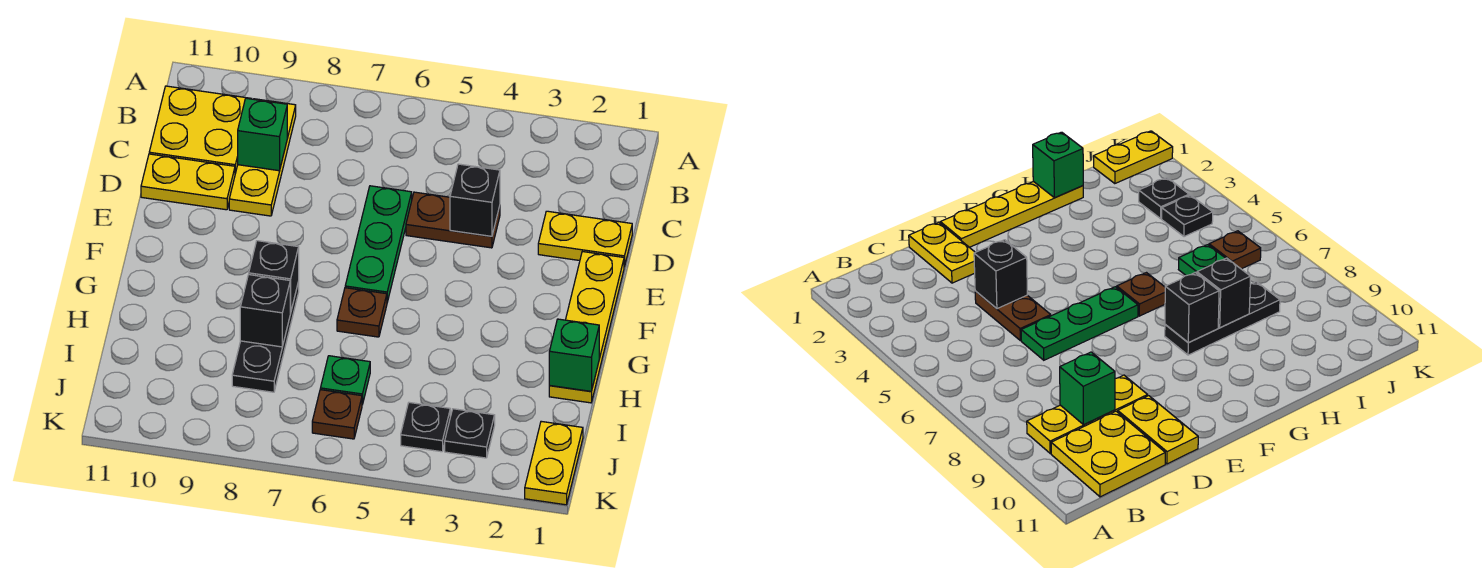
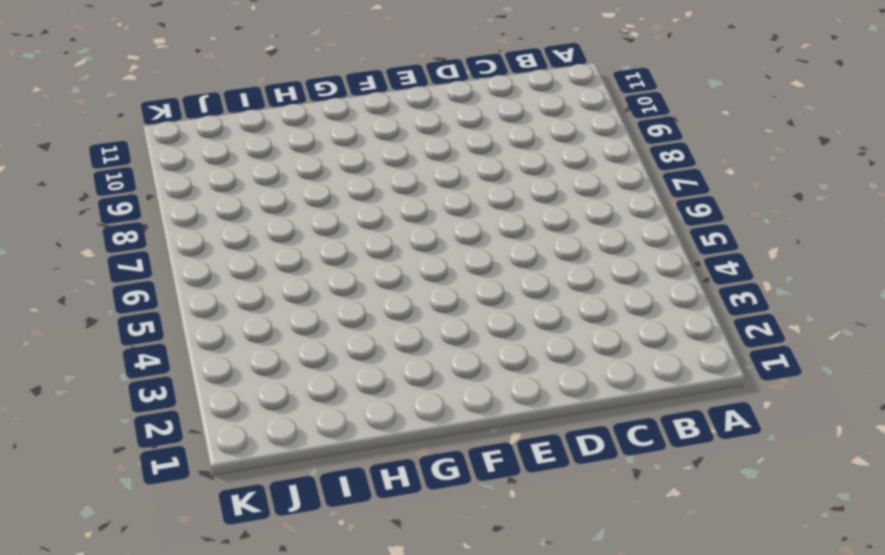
none -> yellow 1x3 plate [229,99,296,216]
none -> yellow 2x2 plate [149,86,251,173]
none -> yellow 1x2 plate [538,211,632,267]

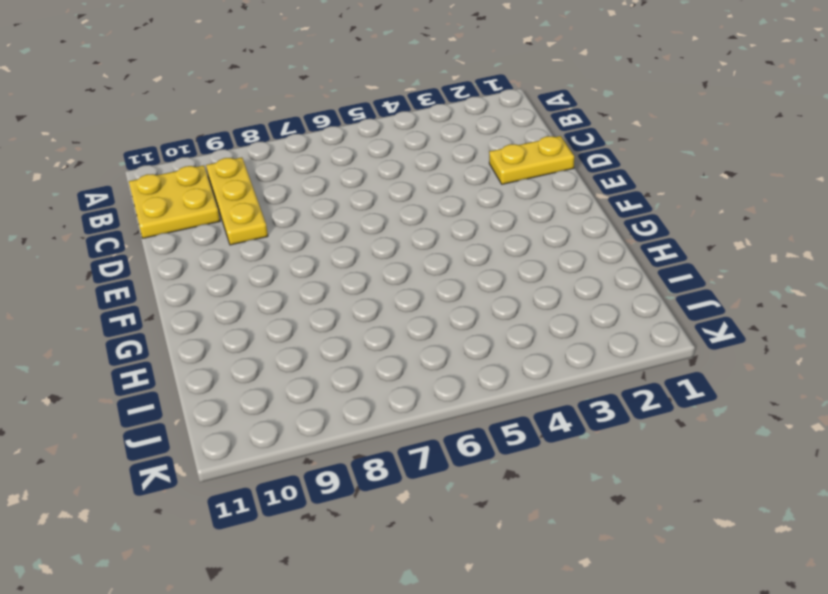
none -> brown 1x2 plate [406,192,500,248]
none -> green 1x3 plate [345,186,412,302]
none -> yellow 1x2 plate [141,154,235,210]

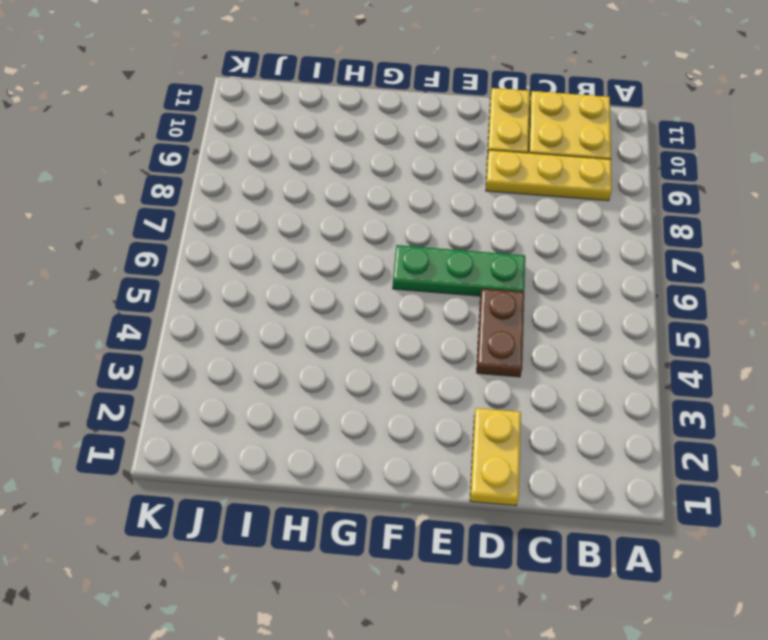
none -> yellow 1x4 plate [549,252,624,403]
none -> brown 1x1 plate [337,288,387,337]
none -> black 1x3 plate [232,282,299,392]

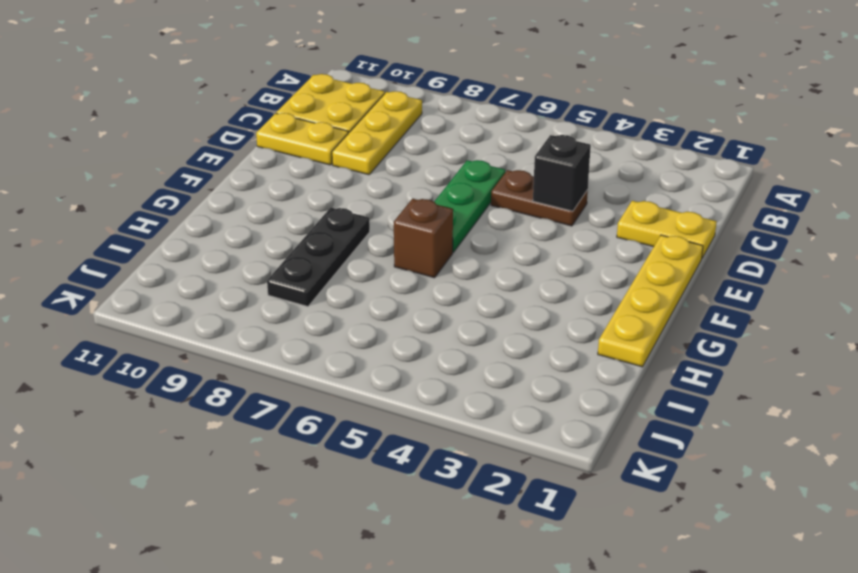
brown 1x1 brick [394,199,453,278] -> brown 1x1 plate [337,288,387,337]
none -> green 1x1 plate [320,356,370,405]
none -> yellow 1x2 plate [525,421,583,505]
none -> black 1x1 plate [445,409,495,458]

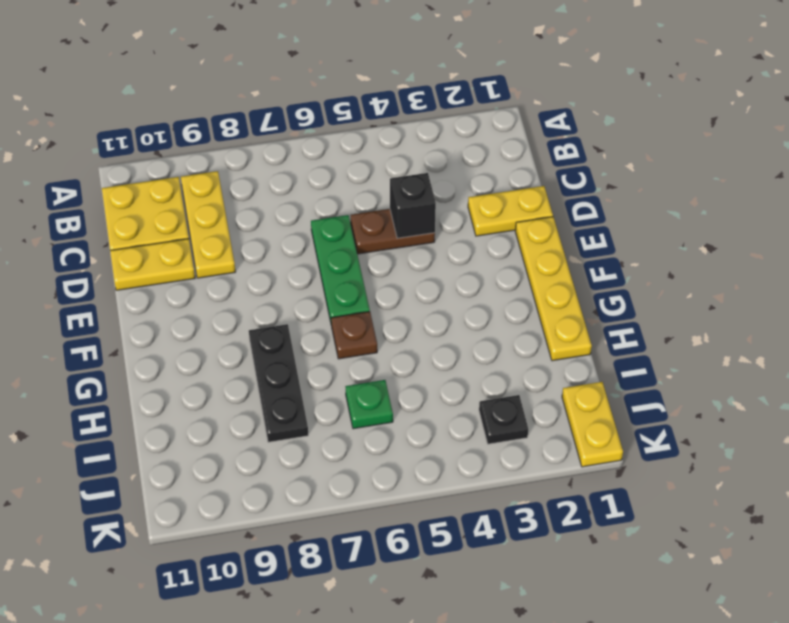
none -> black 1x1 plate [401,402,450,452]
none -> brown 1x1 plate [312,390,362,439]
none -> green 1x1 brick [238,98,287,171]

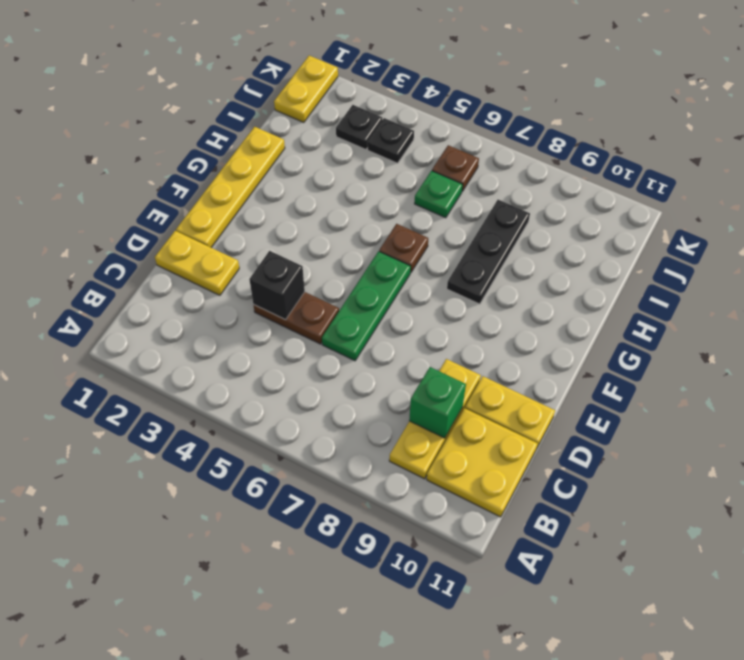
none -> black 1x1 brick [249,241,299,313]
none -> green 1x1 brick [549,319,599,391]
none -> black 1x1 brick [240,275,290,347]

